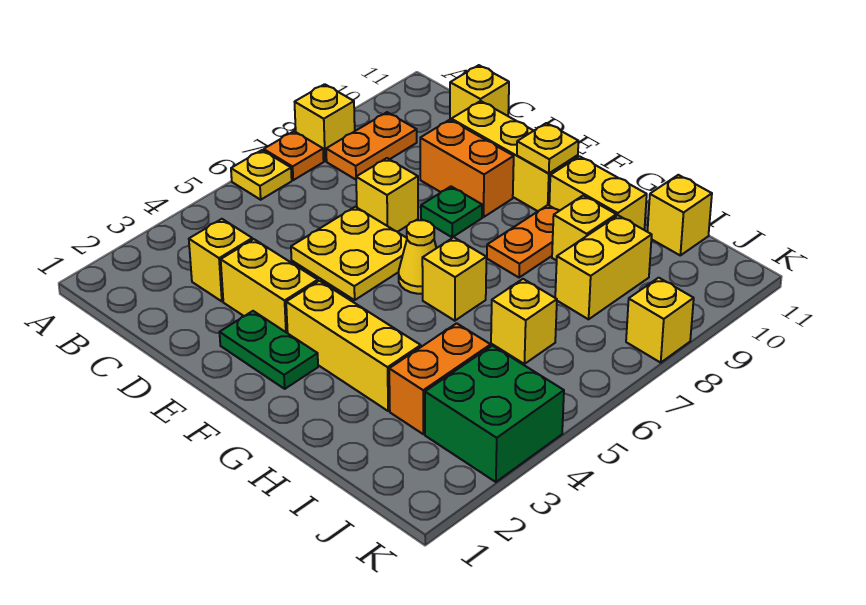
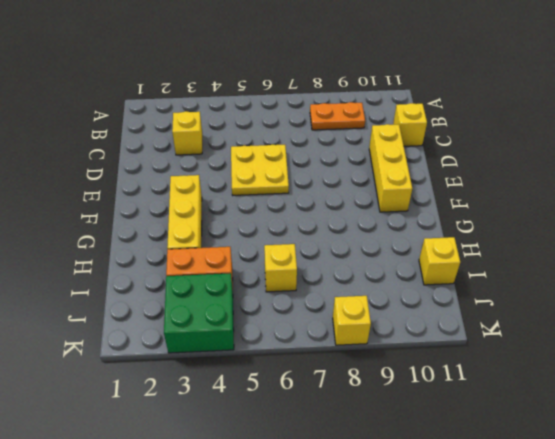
none -> yellow 1x1 plate [231,150,292,200]
none -> orange 1x1 plate [264,131,324,180]
none -> yellow 1x1 brick [295,84,355,161]

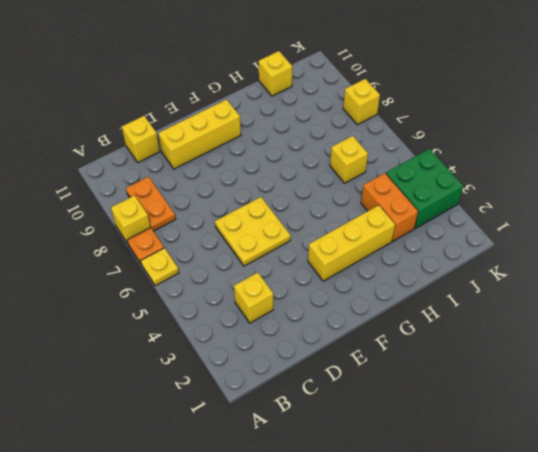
none -> yellow 1x2 brick [221,239,318,333]
none -> yellow 1x1 brick [356,158,418,232]
none -> orange 1x2 brick [420,120,514,217]

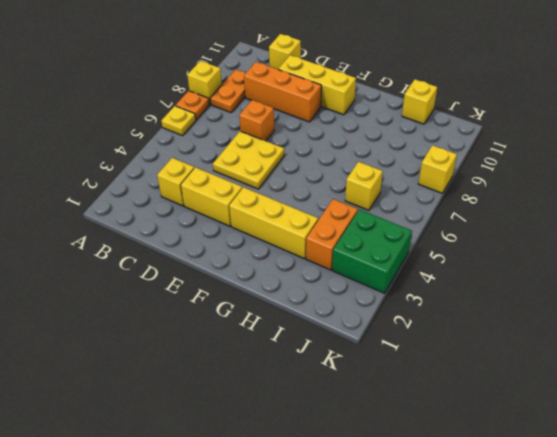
orange 1x3 brick [244,62,321,122] -> orange 1x2 brick [420,120,514,217]
orange 1x1 brick [239,100,274,141] -> yellow 1x1 brick [356,158,418,232]
none -> green 1x2 plate [220,311,318,389]
none -> green 1x1 plate [421,187,482,237]
none -> yellow 1x1 cone [399,220,436,294]

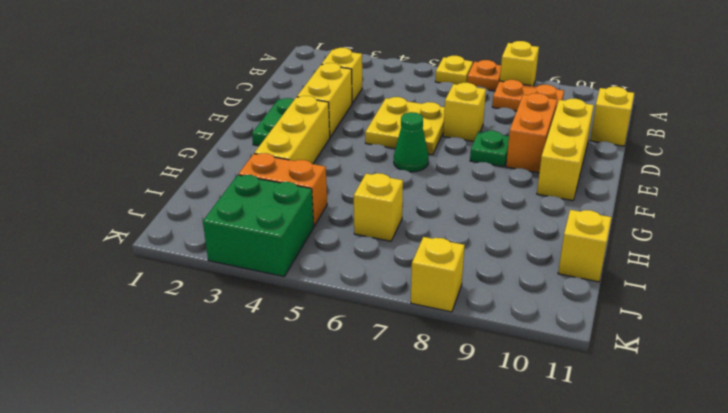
green 1x1 cone [394,112,429,172] -> yellow 1x1 cone [399,220,436,294]
none -> yellow 1x1 brick [422,237,486,321]
none -> orange 1x2 plate [487,205,559,278]
none -> yellow 1x2 brick [549,156,647,230]

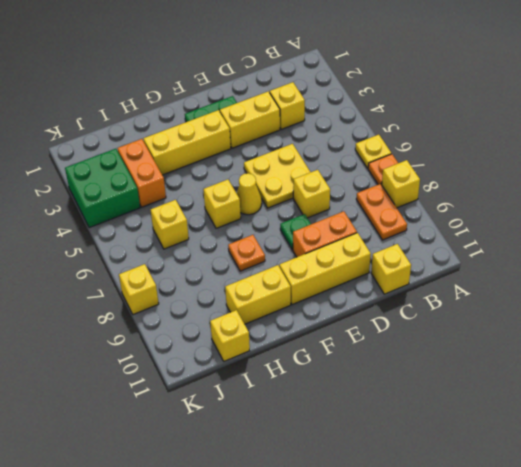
orange 1x1 plate [228,235,265,271] -> orange 1x2 plate [487,205,559,278]
none -> yellow 1x1 brick [552,196,616,261]
none -> yellow 1x2 brick [555,215,652,319]
none -> yellow 1x1 plate [517,123,578,173]

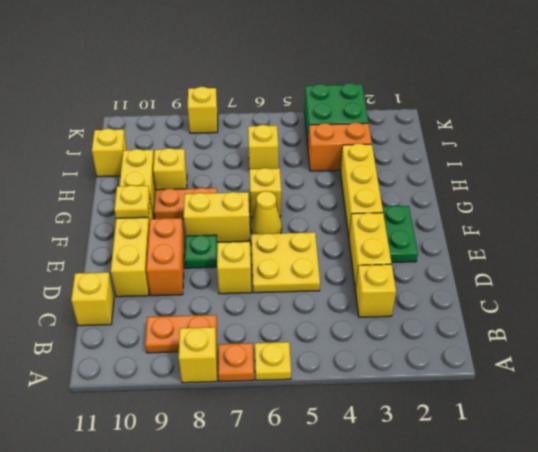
yellow 1x2 brick [184,192,250,242] -> yellow 1x2 brick moved to [555,215,652,319]

